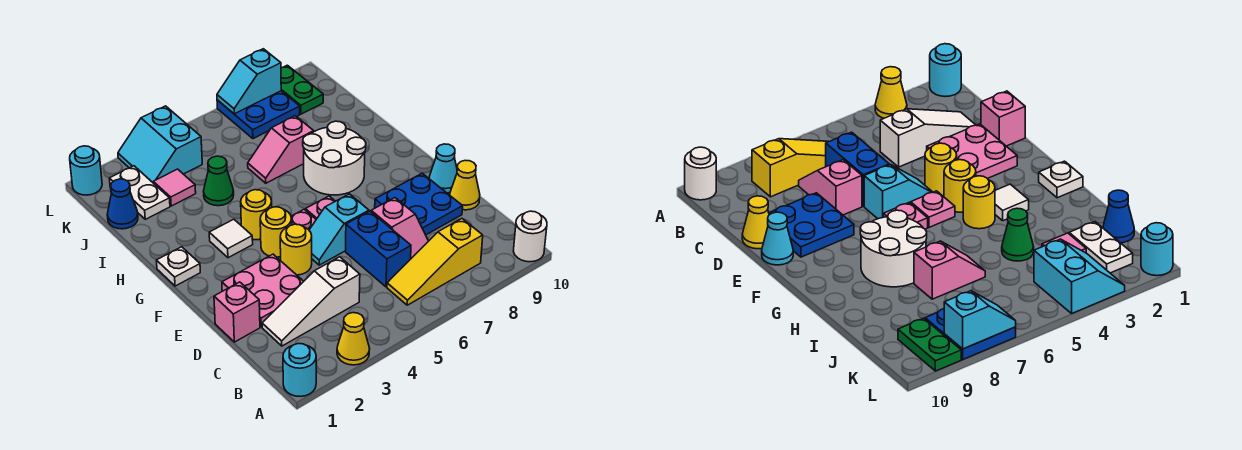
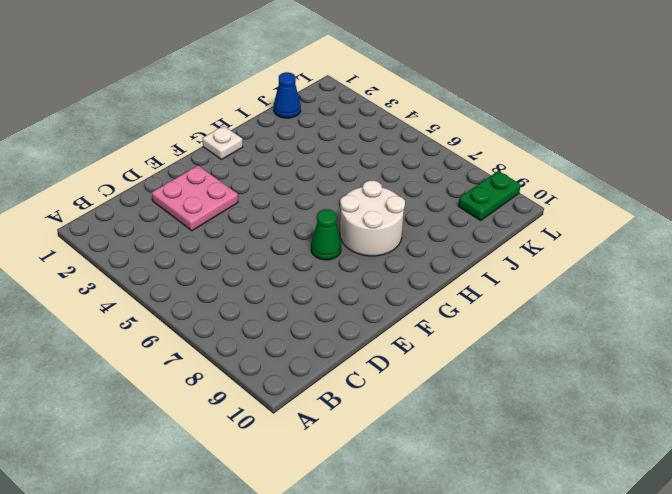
green 1x1 cone [311,210,341,260] -> green 1x1 cone moved to [203,156,234,206]
none -> cyan 1x1 round brick [283,344,316,397]
none -> yellow 1x1 cone [337,313,370,365]
none -> white 1x1 round brick [513,211,547,262]
none -> yellow 1x3 slope [387,219,483,305]

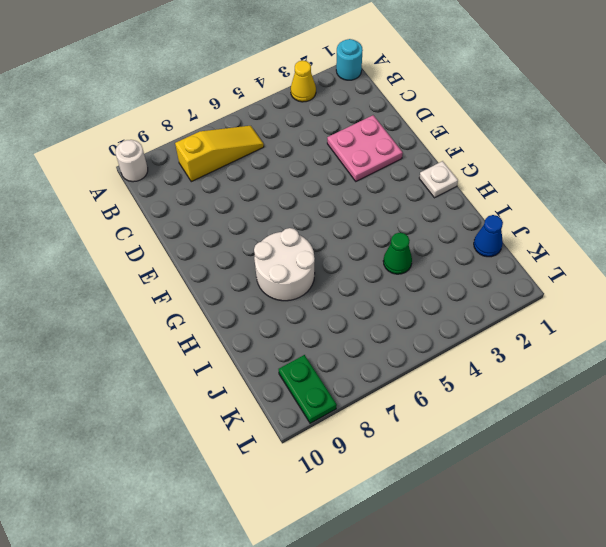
none -> white 1x3 slope [262,257,360,346]
none -> blue 1x2 brick [346,211,411,287]
none -> pink 1x2 slope [371,198,428,258]
none -> pink 1x1 brick [214,282,260,342]

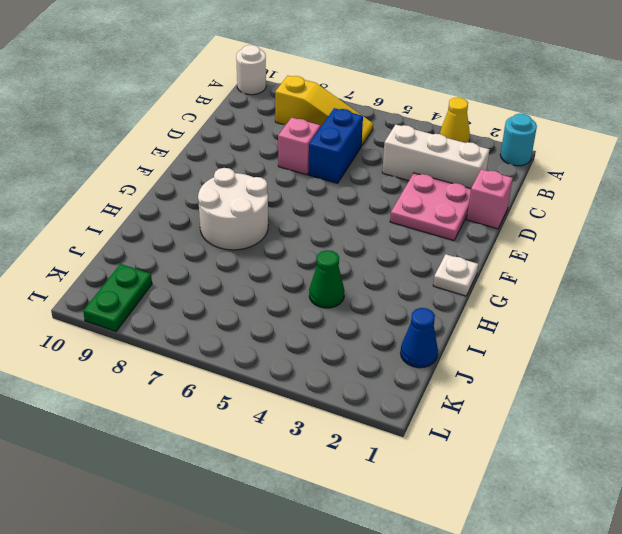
white 1x3 brick [382,124,489,188] -> white 1x3 slope [262,257,360,346]
none -> blue 2x2 plate [375,173,463,235]
none -> yellow 1x1 cone [450,161,480,210]
none -> yellow 1x1 round brick [280,224,312,275]
none -> cyan 1x2 slope [309,194,369,265]

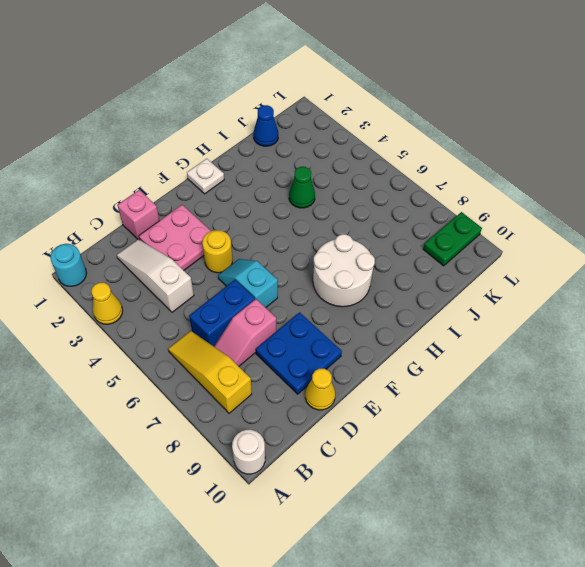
none -> cyan 1x1 cone [429,144,457,193]
none -> yellow 1x1 round brick [260,207,291,257]
none -> pink 1x1 plate [291,209,316,230]
none -> pink 1x1 plate [305,196,335,219]

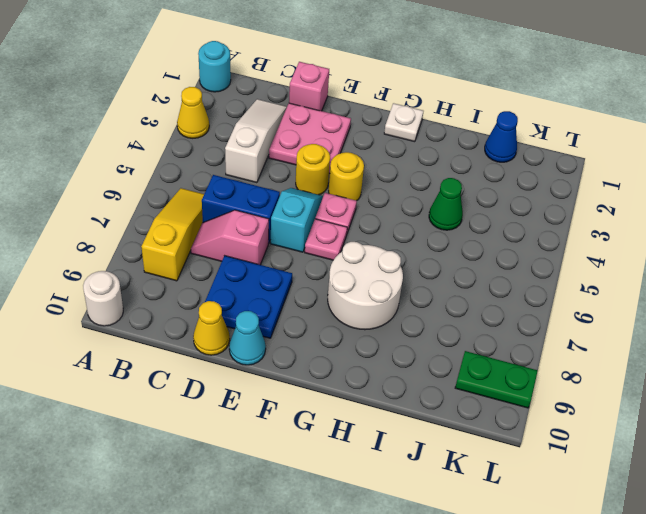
none -> white 1x1 tile [209,219,253,258]
none -> yellow 1x1 round brick [241,190,272,240]
none -> pink 1x2 slope [248,116,314,183]
none -> white 1x2 plate [109,166,170,219]

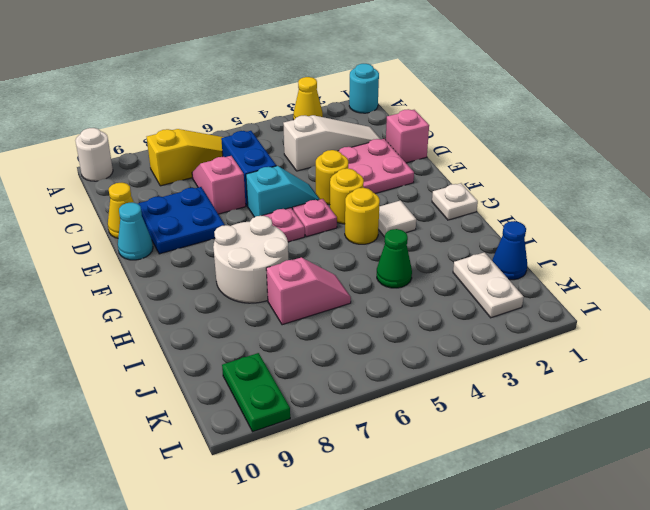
none -> pink 1x1 tile [153,169,196,206]
none -> cyan 2x2 slope [118,106,202,182]
none -> blue 2x2 plate [217,91,300,139]
none -> cyan 1x1 round brick [70,146,102,195]

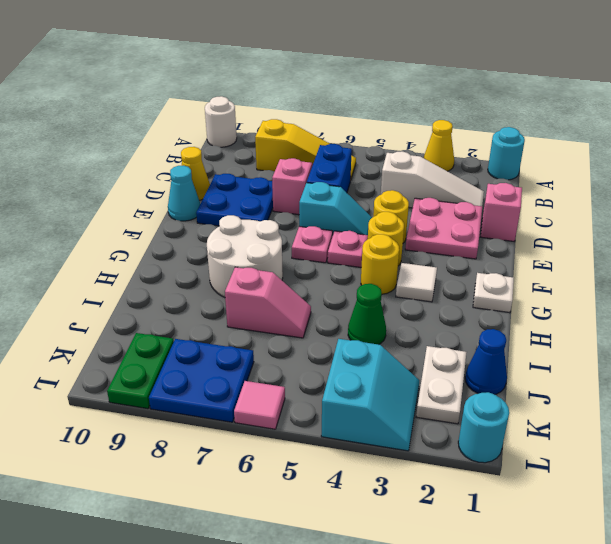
pink 1x1 tile [234,381,285,429] -> pink 1x1 tile moved to [153,169,196,206]
none -> cyan 1x2 slope [217,49,281,114]

